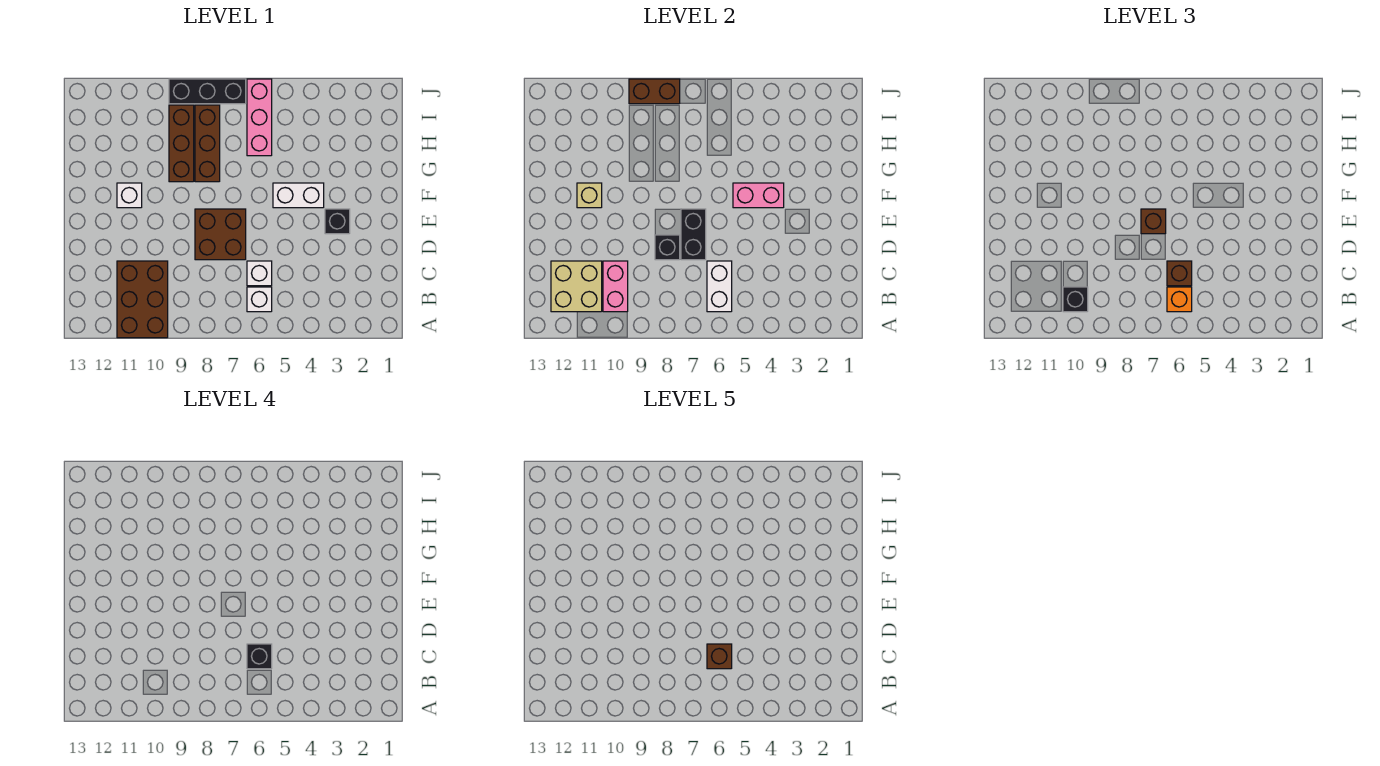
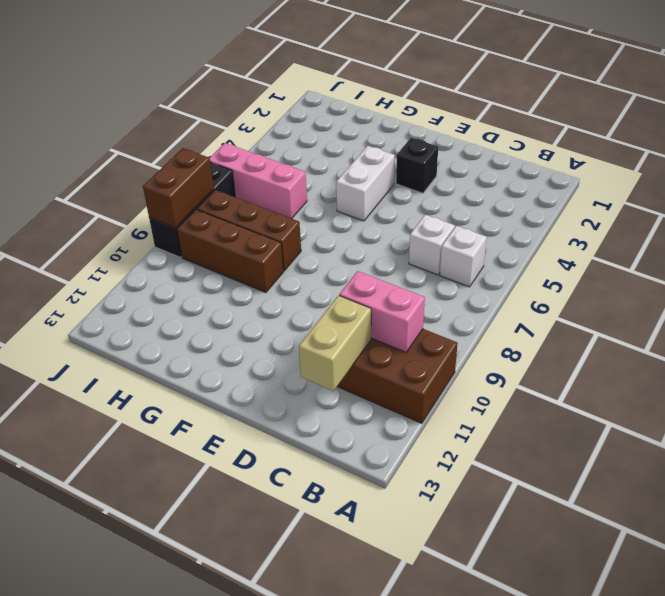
tan 1x2 brick [299,295,371,391] -> tan 2x2 brick [551,261,602,312]
none -> brown 2x2 brick [195,209,246,260]
none -> white 1x1 brick [117,183,142,208]
none -> white 1x2 brick [707,261,732,312]

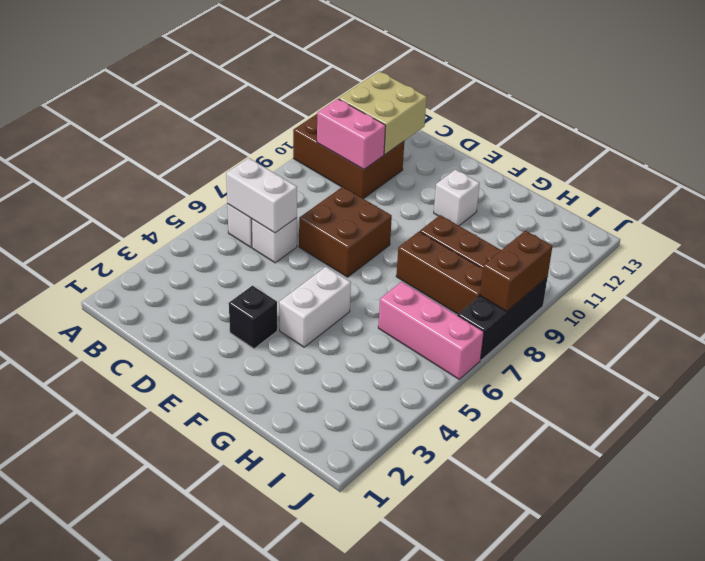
none -> black 1x2 brick [681,209,706,260]
none -> black 1x1 brick [655,235,680,260]
none -> pink 1x2 brick [733,183,784,208]

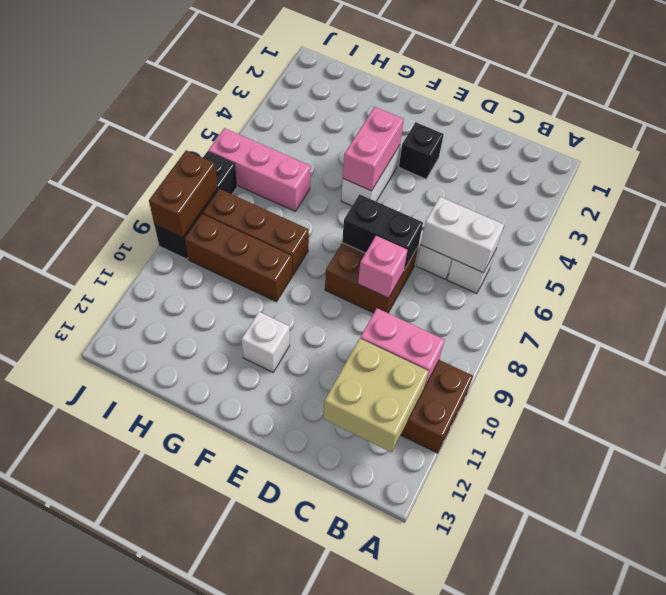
pink 1x1 brick [358,236,407,298] -> black 1x1 brick [655,235,680,260]
none -> tan 1x1 brick [577,183,602,208]
none -> orange 1x1 brick [1167,287,1192,312]
none -> black 1x1 brick [1063,287,1088,312]

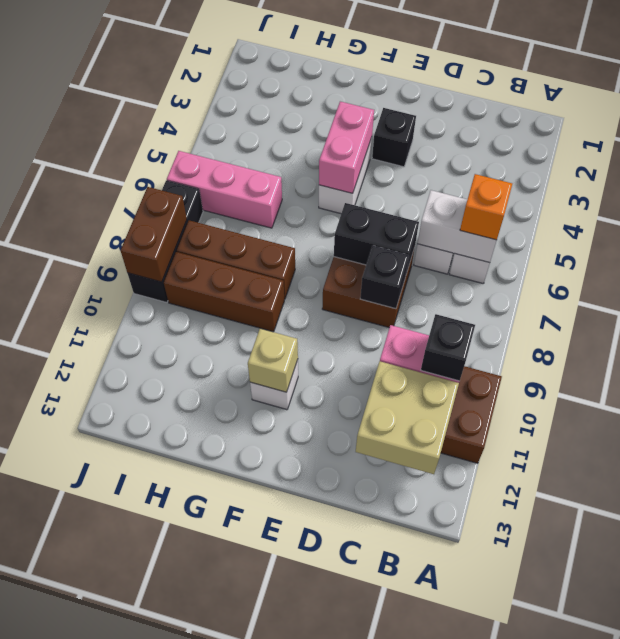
none -> brown 1x1 brick [1167,261,1192,286]
none -> brown 1x1 brick [1141,209,1166,234]
none -> black 1x1 brick [247,644,272,669]

